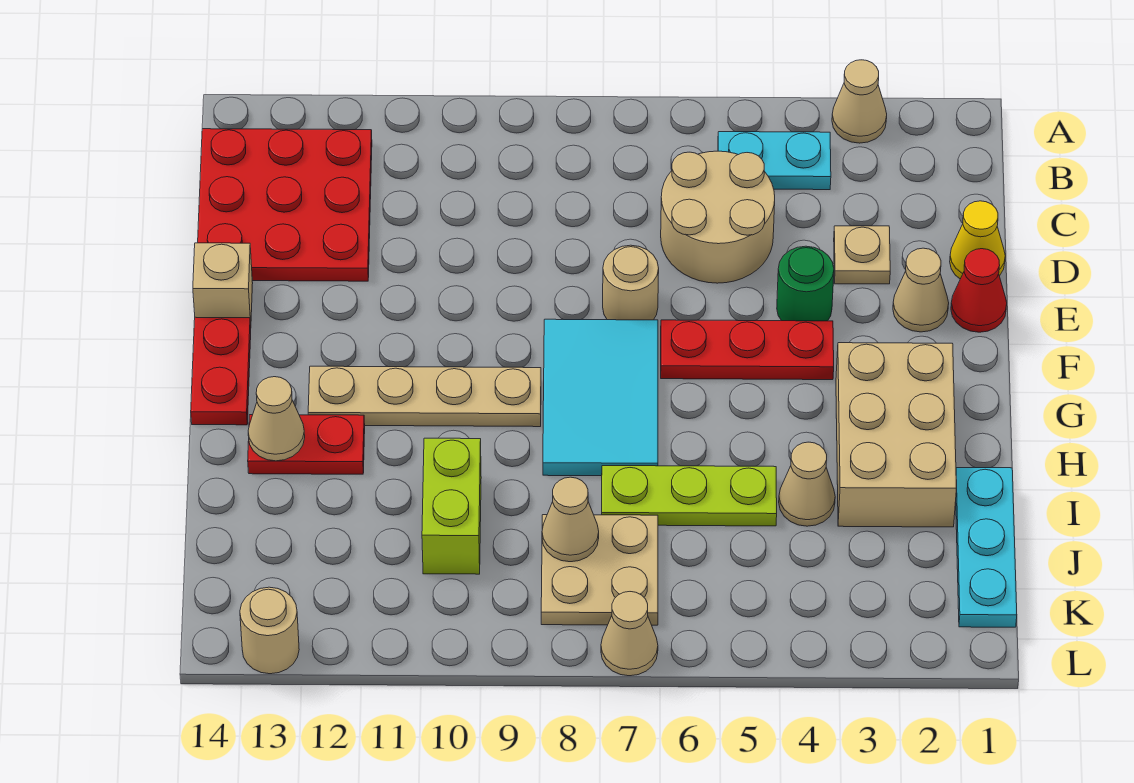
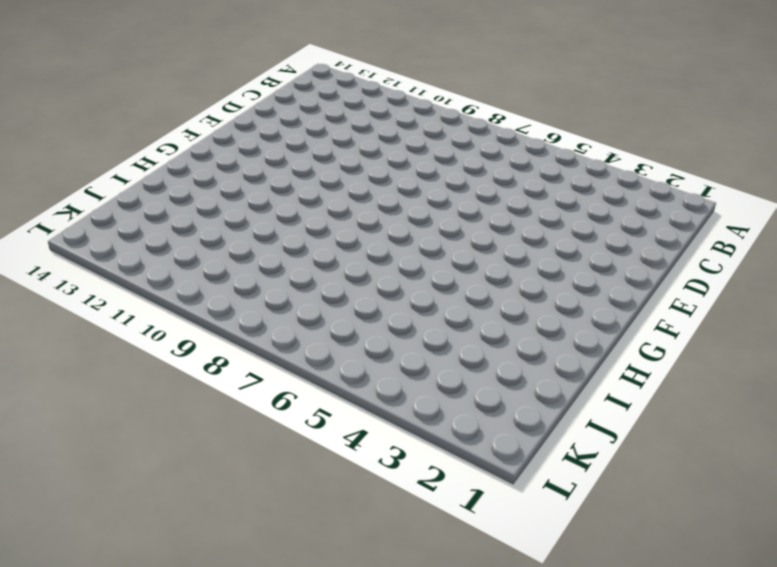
none -> tan 1x1 cone [832,60,887,143]
none -> cyan 1x2 plate [718,132,831,190]
none -> red 3x3 plate [198,129,372,281]

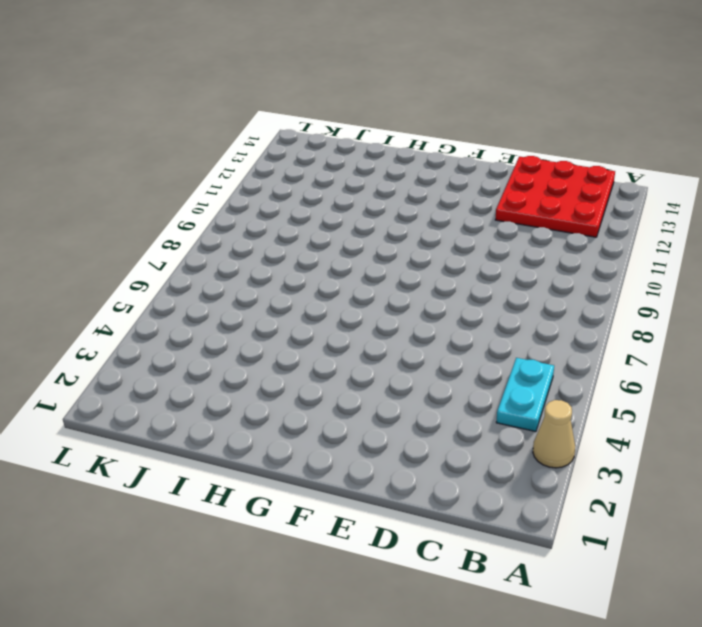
none -> tan 2x2 round brick [661,151,775,283]
none -> yellow 1x1 cone [950,201,1005,279]
none -> tan 1x1 plate [834,226,890,284]

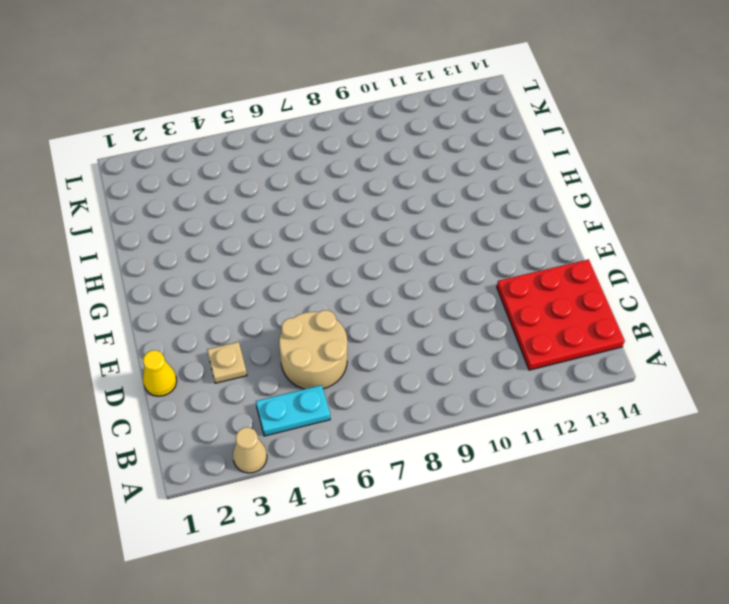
none -> red 1x1 cone [951,249,1007,332]
none -> tan 1x1 cone [893,248,949,332]
none -> green 1x1 round brick [777,246,834,321]

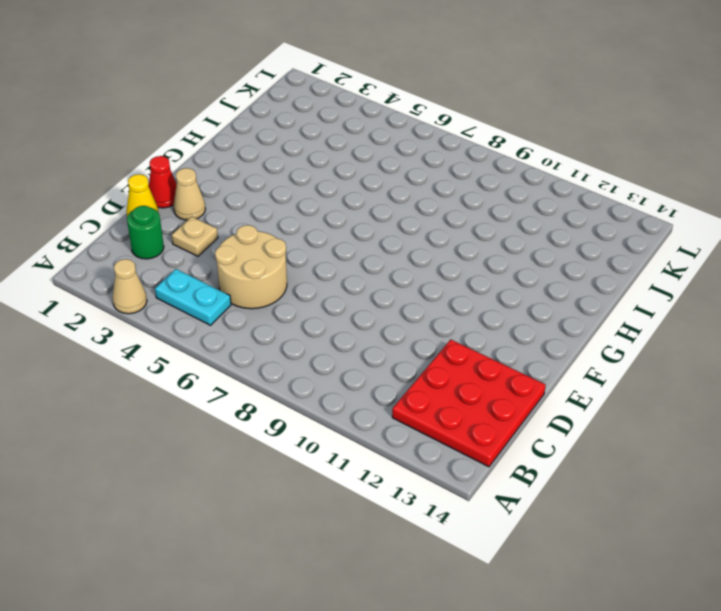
green 1x1 round brick [127,206,164,259] -> green 1x1 round brick moved to [777,246,834,321]
none -> tan 1x1 round brick [603,245,659,320]
none -> tan 1x1 brick [193,243,253,325]
none -> red 1x3 plate [661,320,834,380]

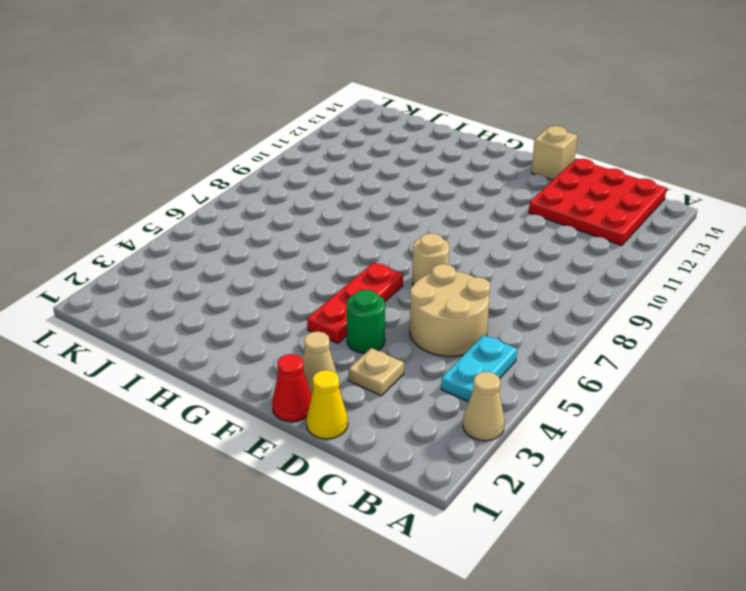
none -> cyan 2x3 tile [543,319,658,476]
none -> red 1x2 plate [191,317,251,425]
none -> tan 2x3 brick [836,343,956,527]

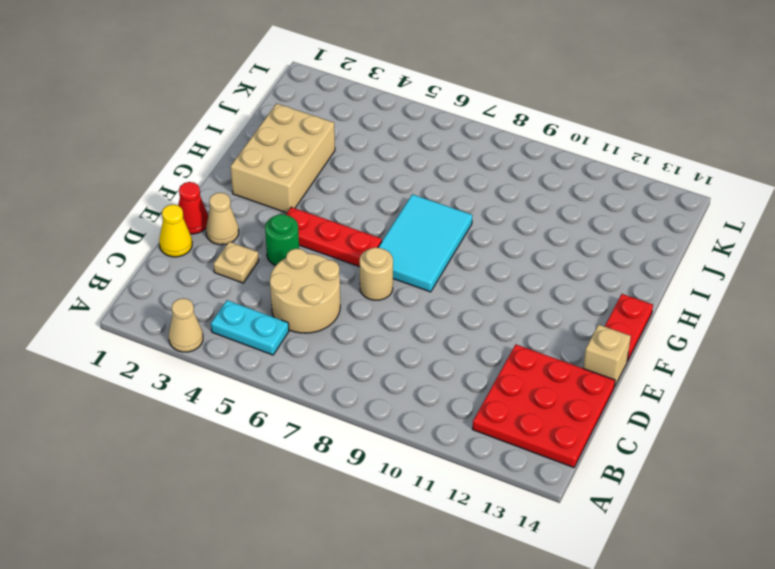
none -> tan 1x4 plate [308,366,541,427]
none -> red 1x2 plate [248,415,365,474]
none -> cyan 1x3 plate [956,468,1017,627]

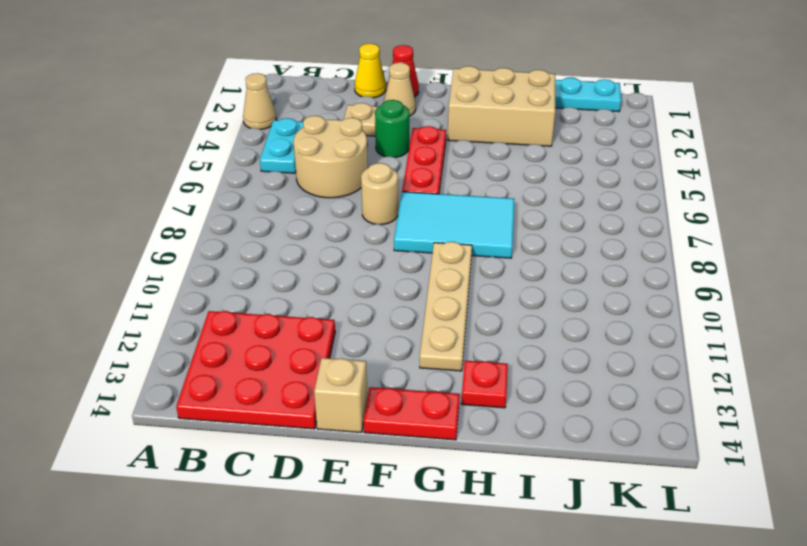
red 1x1 plate [461,361,508,408] -> red 1x2 plate [248,415,365,474]
none -> tan 1x1 cone [779,442,835,526]
none -> lime 1x3 plate [602,466,777,526]
none -> lime 1x2 brick [422,438,481,574]

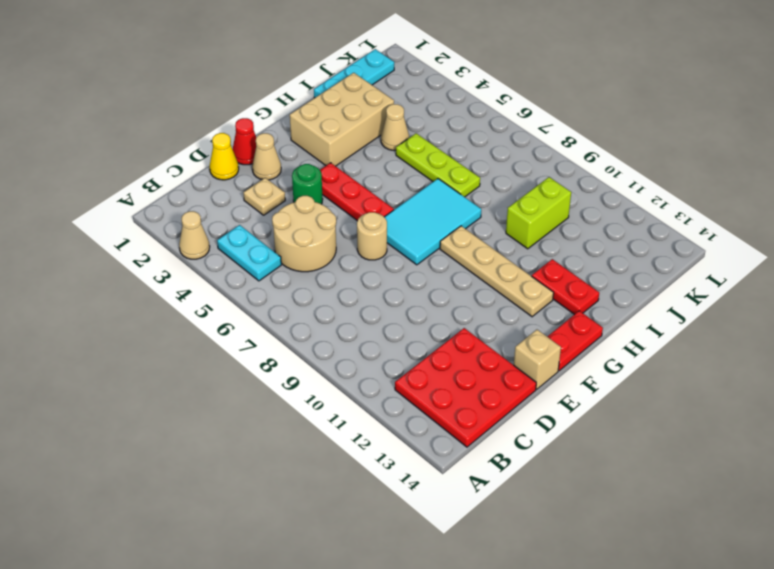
none -> tan 2x2 plate [541,515,658,625]
none -> tan 1x1 cone [601,592,658,676]
none -> tan 1x1 round brick [240,587,299,674]

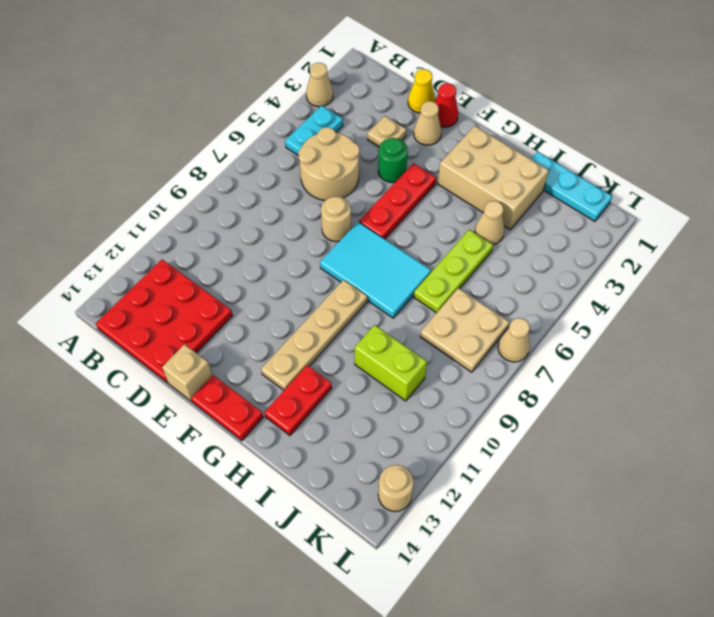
none -> tan 1x1 cone [248,377,305,461]
none -> tan 1x1 cone [542,477,599,562]

